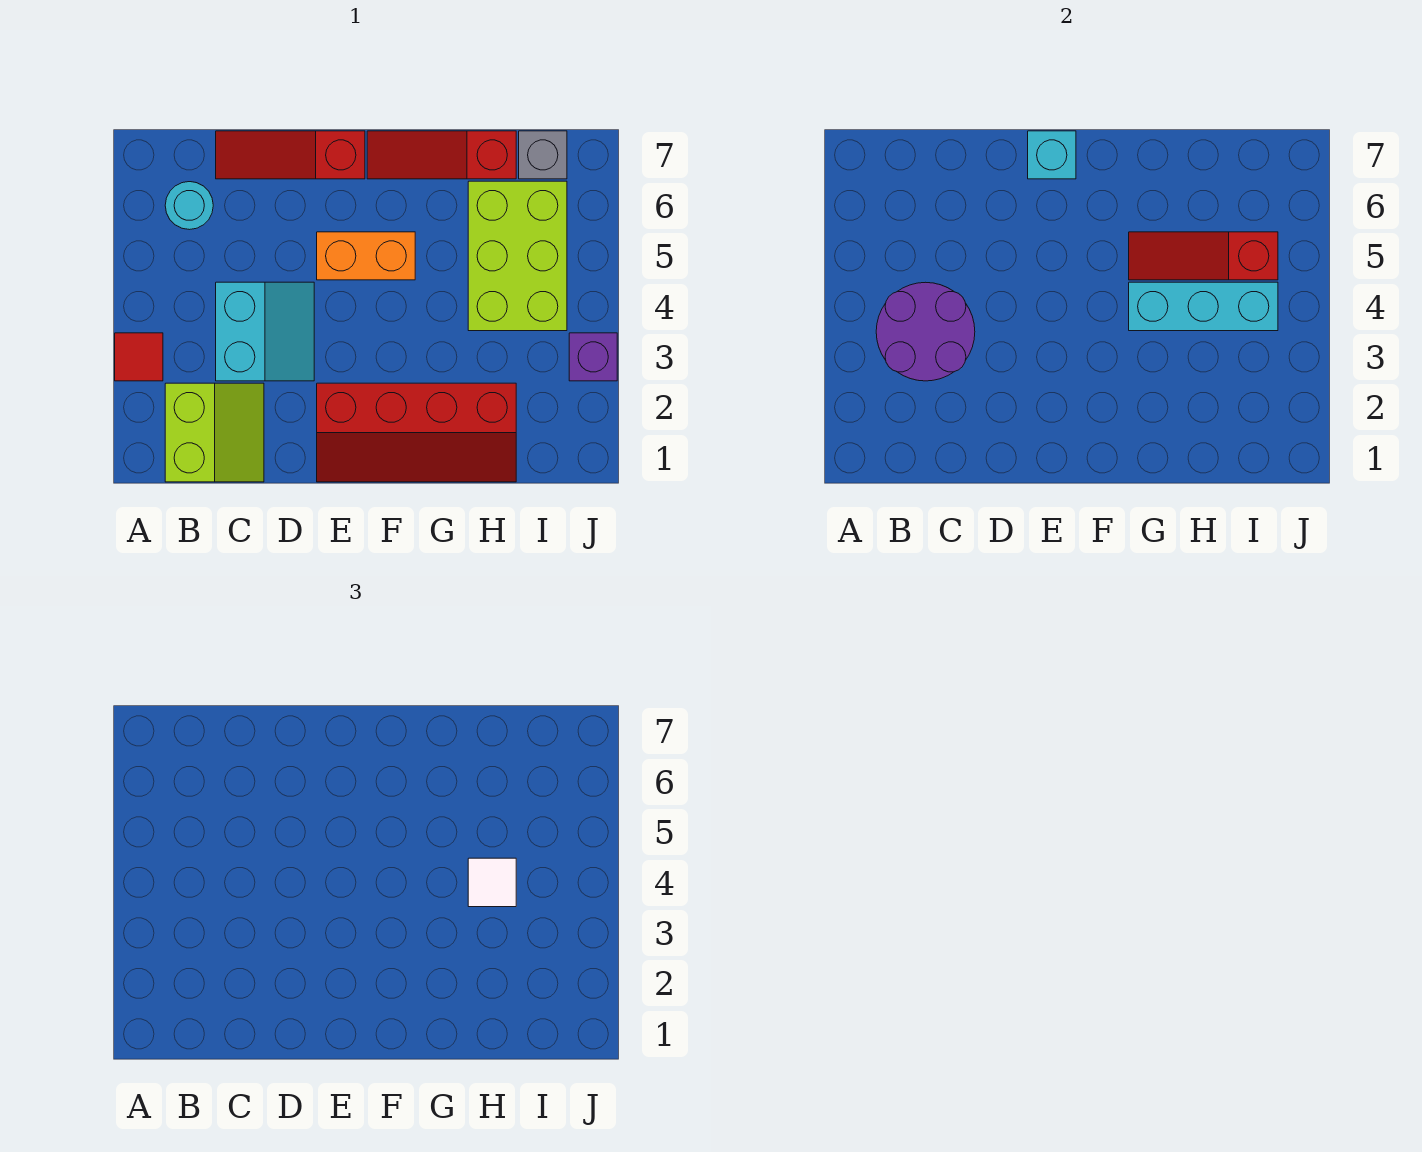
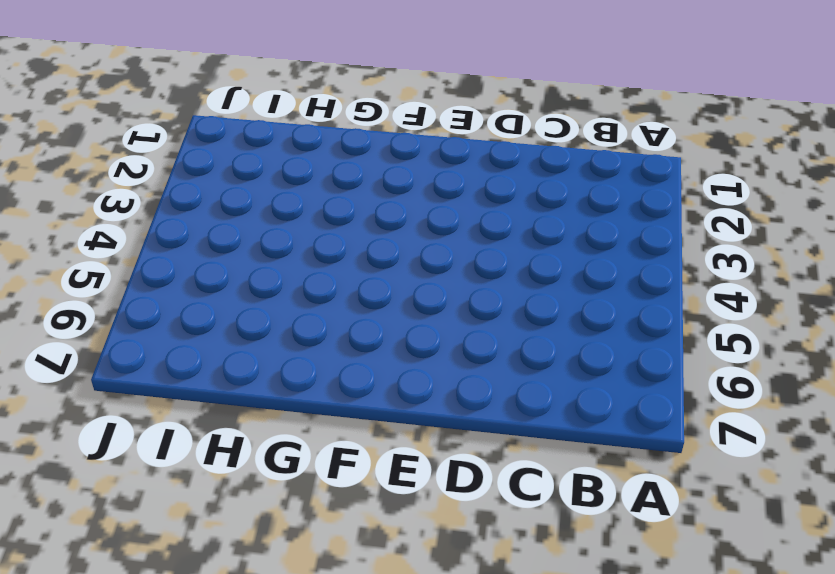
none -> red 1x1 tile [115,333,163,381]
none -> lime 2x2 slope [165,383,264,482]
none -> cyan 1x1 round brick [165,182,213,230]

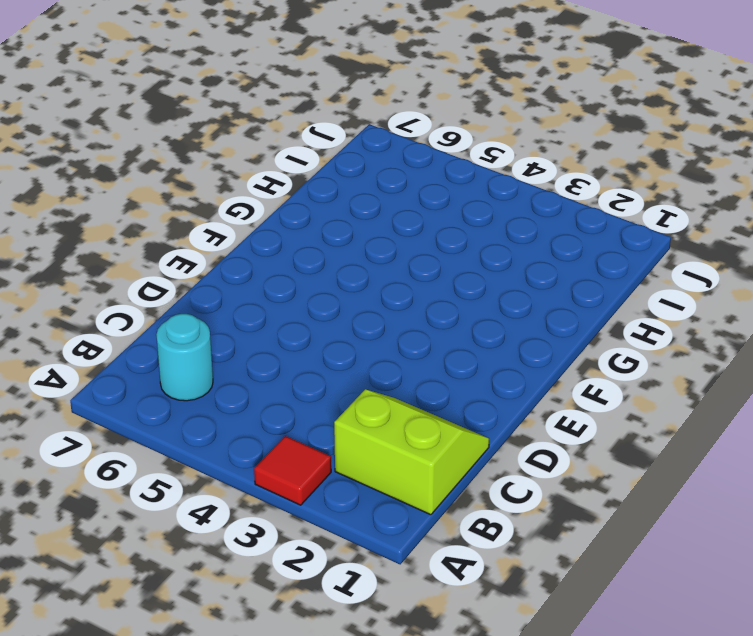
none -> cyan 2x2 slope [216,282,314,381]
none -> red 1x3 slope [216,131,365,179]
none -> red 2x4 slope [317,383,516,482]

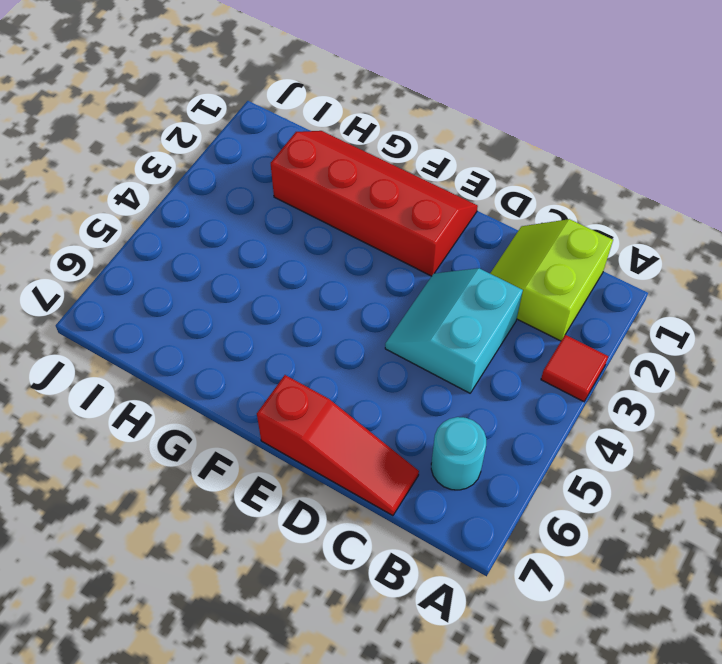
none -> orange 1x2 brick [317,232,415,280]
none -> red 1x3 slope [367,131,516,179]
none -> lime 2x3 brick [468,181,567,331]

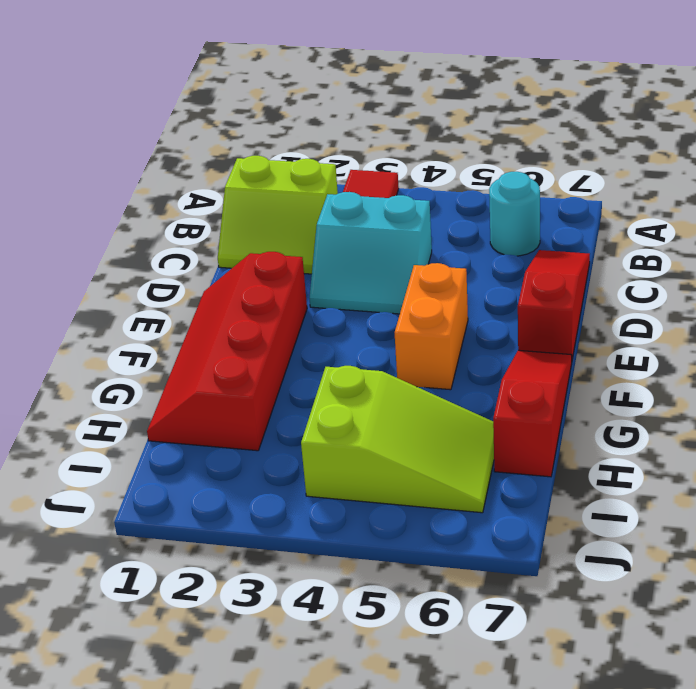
lime 2x3 slope [301,366,494,513] -> lime 2x3 brick [468,181,567,331]
none -> grey 1x1 brick [519,131,567,179]
none -> purple 1x1 brick [569,333,617,381]
none -> purple 2x2 round brick [876,282,975,381]

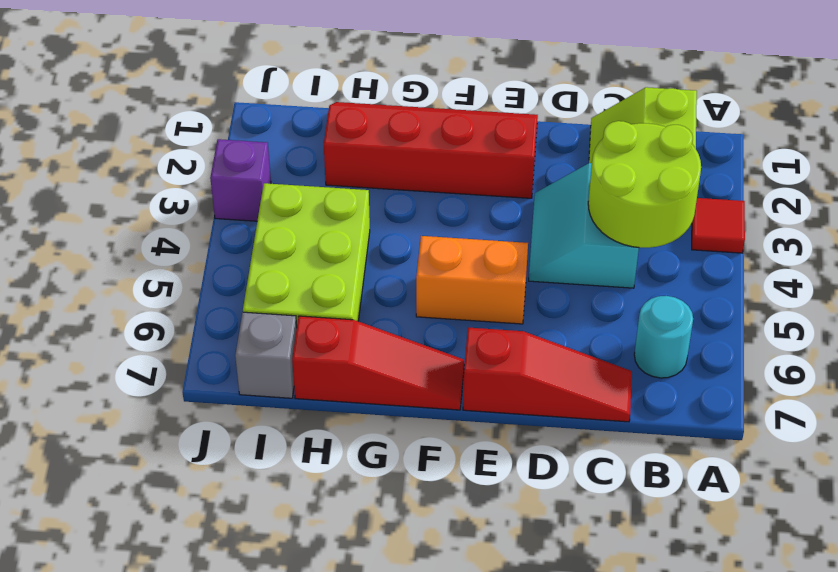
lime 2x2 round brick [588,121,701,248] -> purple 2x2 round brick [876,282,975,381]
none -> cyan 1x1 brick [1028,131,1076,179]
none -> cyan 1x3 brick [1129,282,1278,331]
none -> red 1x3 slope [1129,232,1278,280]

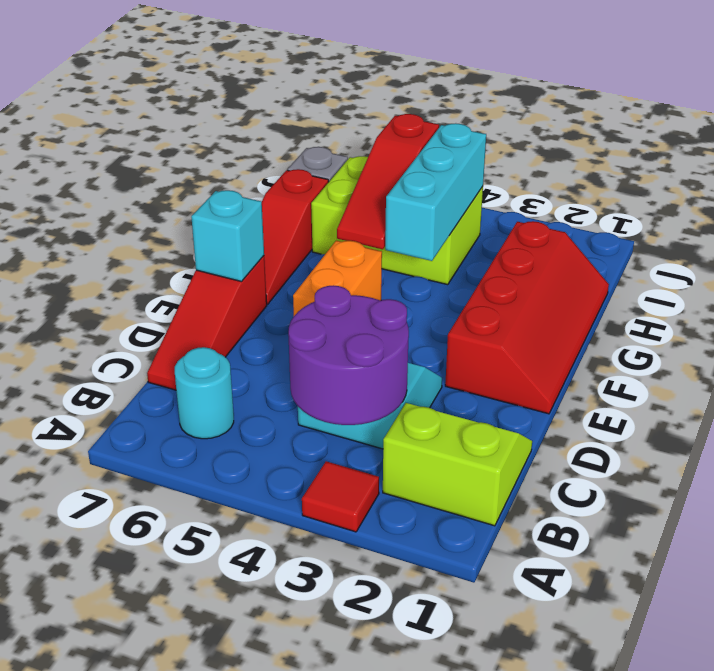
none -> purple 1x1 brick [569,333,617,381]
none -> white 1x1 tile [468,858,516,907]

